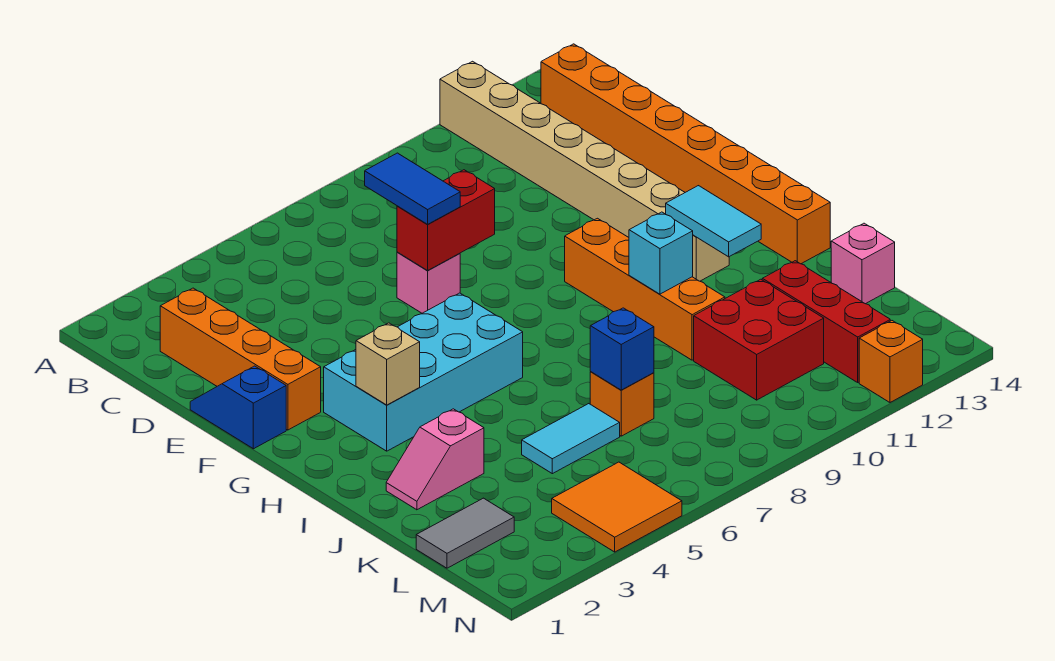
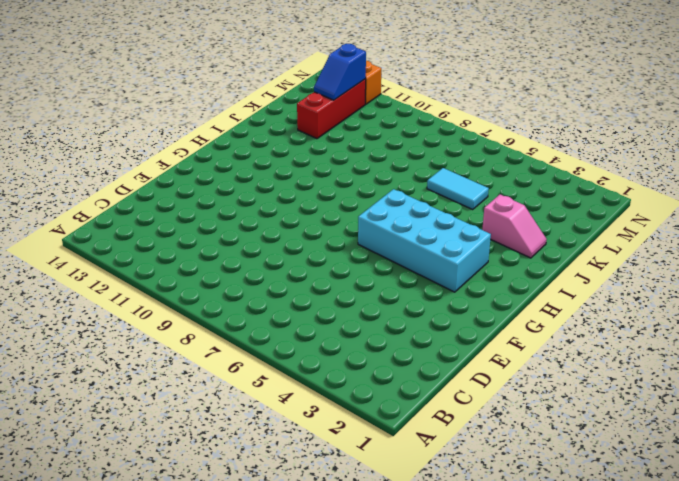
blue 1x2 slope [314,44,366,100] -> blue 1x2 slope moved to [190,366,286,449]
none -> tan 1x8 brick [440,61,729,281]
none -> orange 1x8 brick [541,44,830,264]
none -> orange 1x4 brick [160,288,321,430]

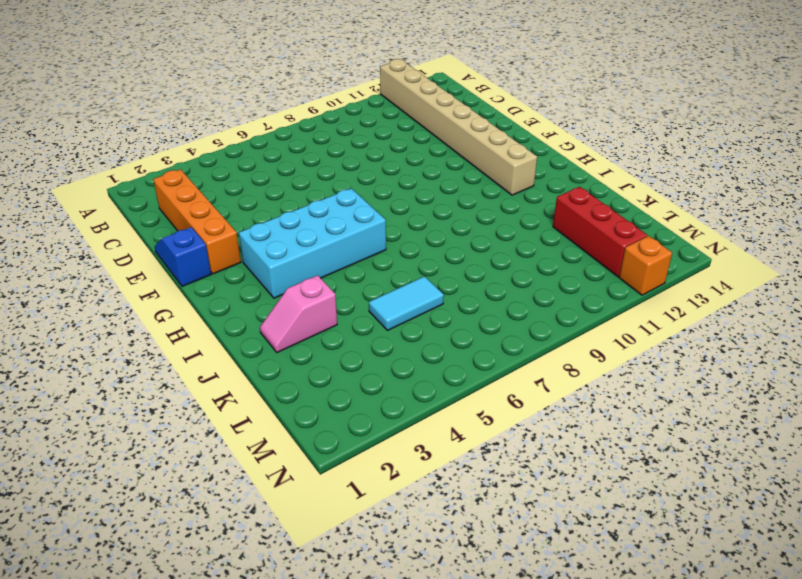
none -> orange 1x8 brick [541,44,830,264]
none -> pink 1x1 brick [397,252,460,313]
none -> orange 1x4 brick [565,218,725,360]

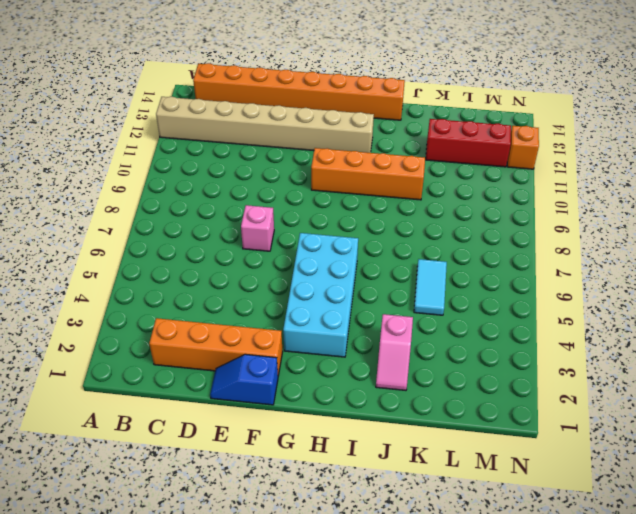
none -> orange 1x1 brick [590,372,654,436]
none -> red 2x2 brick [694,279,824,400]
none -> pink 1x1 brick [831,223,895,304]

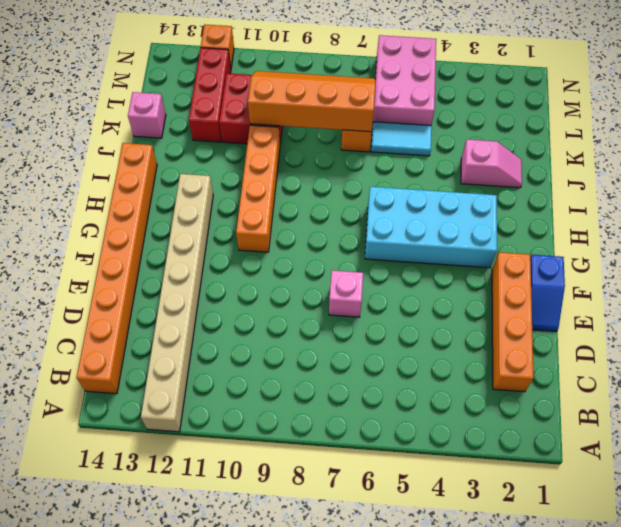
orange 2x4 slope [248,71,375,132] -> blue 1x1 brick [590,308,654,390]
pink 2x3 brick [373,35,436,125] -> orange 2x2 tile [552,462,682,552]
none -> grey 1x2 tile [416,498,514,568]
none -> red 1x2 brick [397,170,495,270]
none -> tan 1x1 brick [356,323,420,405]

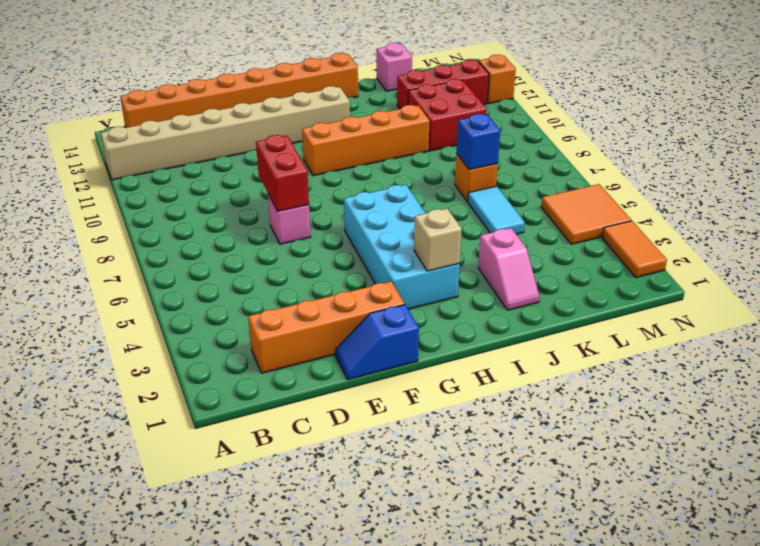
orange 1x2 tile [602,221,667,277] -> none
none -> grey 1x2 tile [416,498,514,568]
none -> cyan 1x2 tile [666,186,761,257]
none -> cyan 1x1 brick [629,212,693,294]

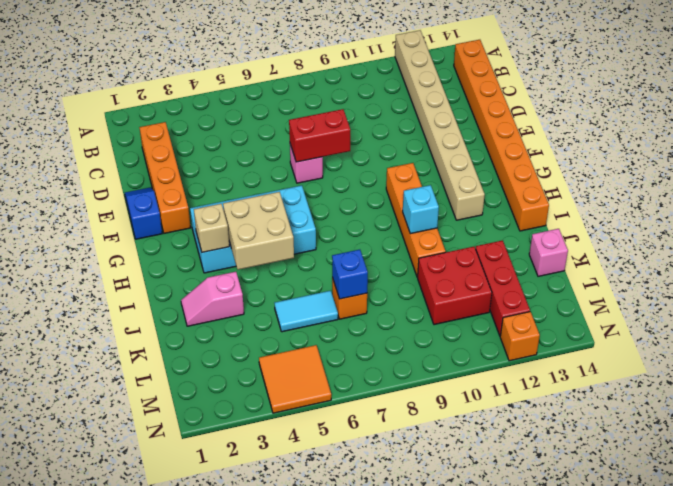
tan 2x2 brick [223,192,294,270] -> none
none -> grey 1x2 tile [416,498,514,568]
none -> cyan 1x2 tile [666,186,761,257]
none -> blue 1x2 tile [365,153,460,224]

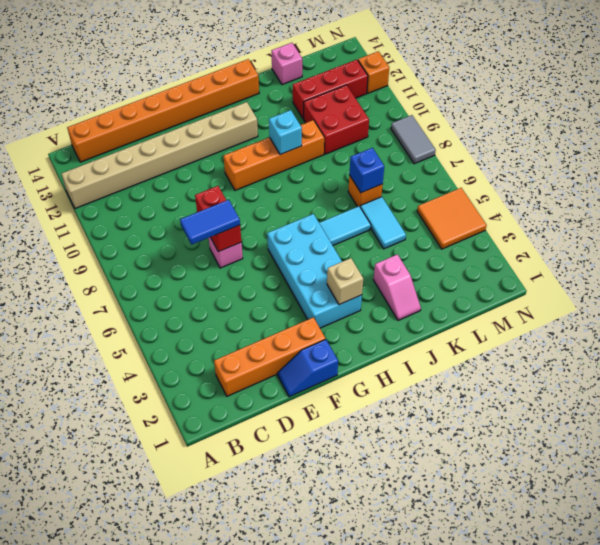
cyan 1x2 tile [319,206,371,245] -> cyan 1x2 tile moved to [666,186,761,257]
grey 1x2 tile [391,115,436,164] -> grey 1x2 tile moved to [416,498,514,568]

